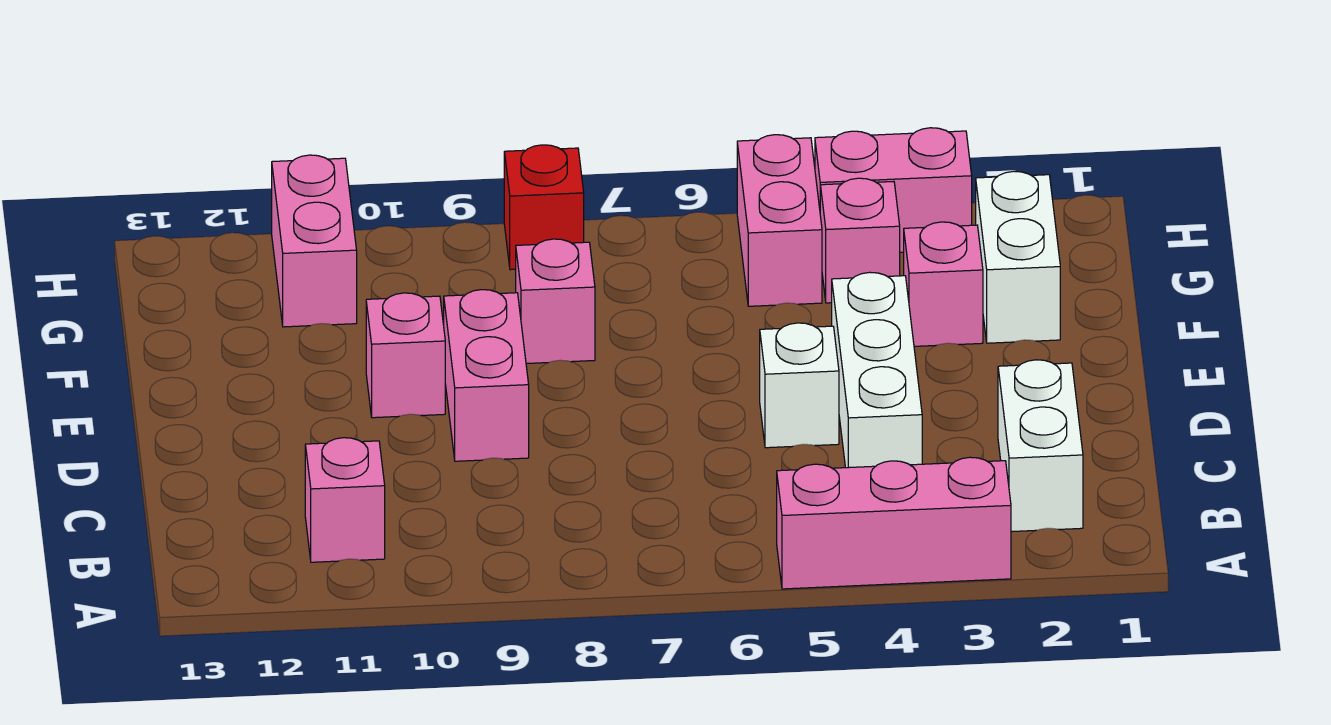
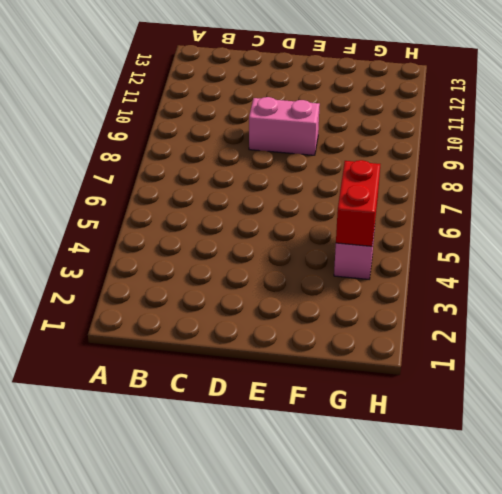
red 1x2 brick [336,160,380,246] -> none
none -> pink 1x3 brick [777,457,1011,589]
none -> white 1x2 brick [998,360,1083,532]
none -> pink 1x1 brick [305,438,385,562]

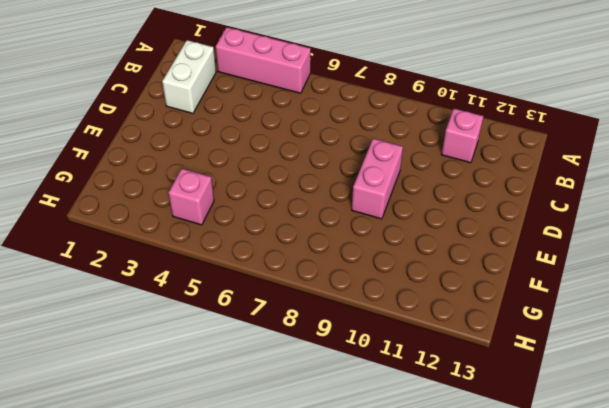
none -> white 1x3 brick [832,272,922,468]
none -> white 1x1 brick [760,323,839,448]
none -> pink 1x1 brick [366,293,445,418]

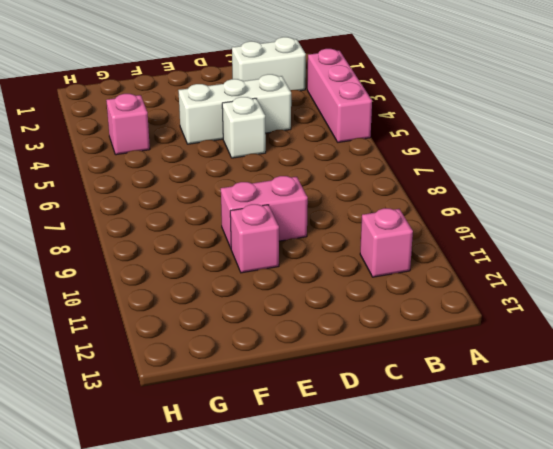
none -> white 1x2 brick [976,171,1060,343]
none -> pink 1x1 brick [904,222,983,346]
none -> pink 1x1 brick [516,239,595,364]

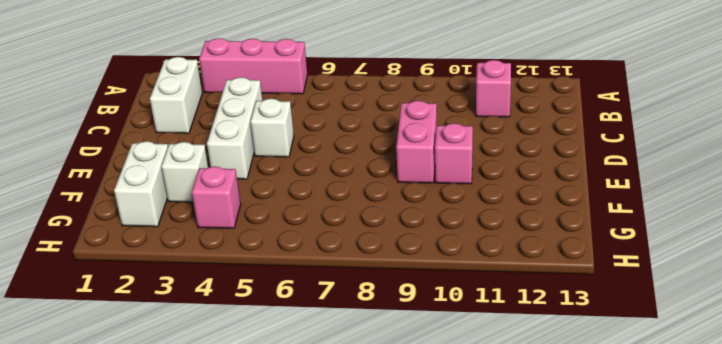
white 1x1 brick [161,142,208,202] -> pink 1x1 brick [904,222,983,346]
none -> pink 1x1 brick [516,239,595,364]
none -> pink 1x2 brick [737,135,822,306]
none -> pink 1x2 brick [272,155,357,327]

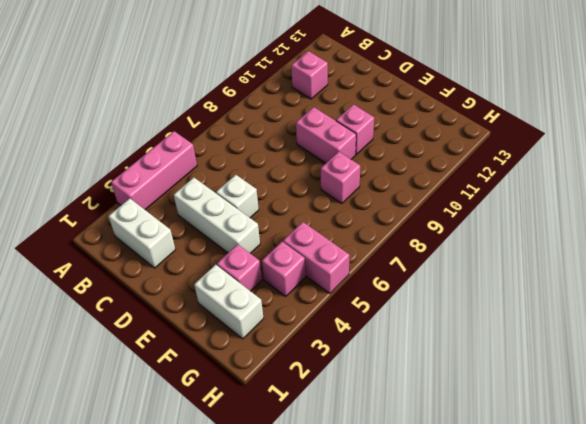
none -> pink 1x2 brick [272,155,357,327]
none -> pink 1x2 brick [815,128,972,252]
none -> red 1x1 brick [504,145,584,270]

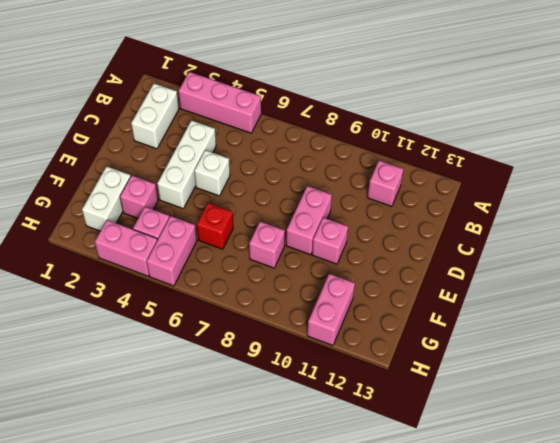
red 1x1 brick [197,203,233,249] -> red 1x1 brick moved to [504,145,584,270]

